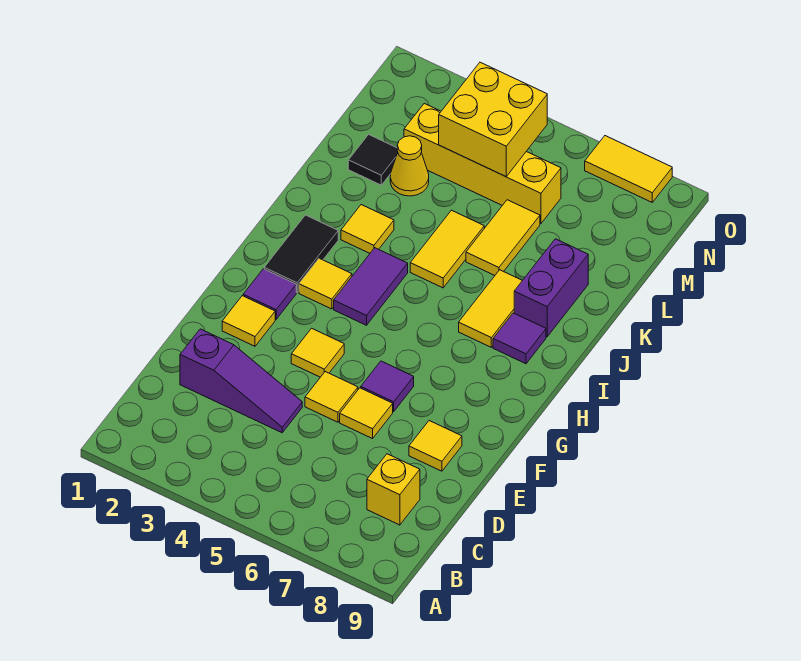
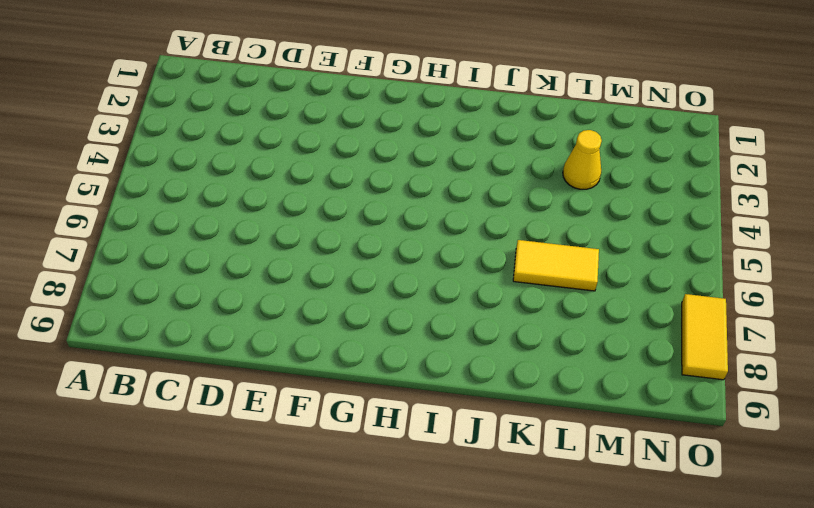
none -> yellow 1x1 brick [367,454,420,525]
none -> purple 1x3 slope [180,329,302,433]
none -> yellow 1x1 tile [305,372,358,422]

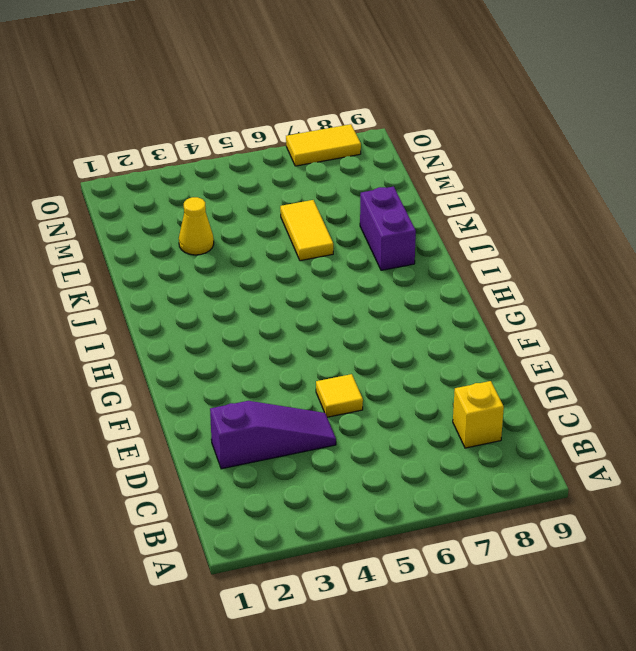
none -> yellow 1x1 tile [340,388,393,439]
none -> yellow 1x1 tile [409,421,462,471]
none -> yellow 1x1 tile [222,296,275,346]

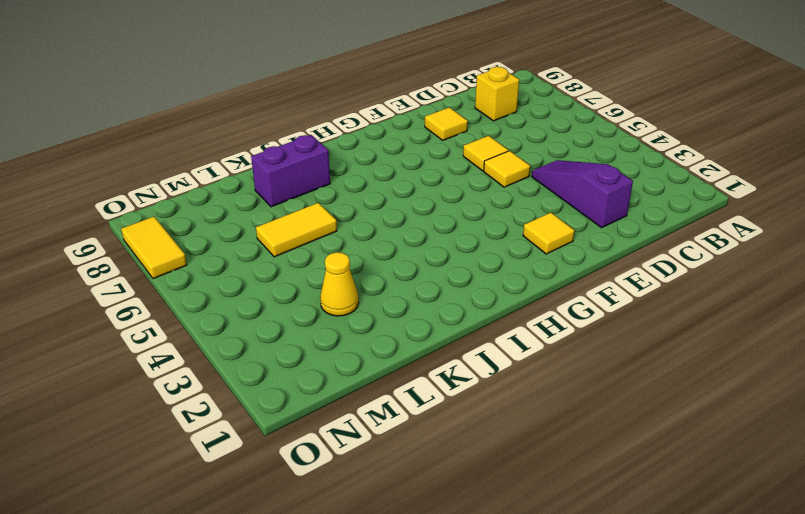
none -> yellow 1x1 tile [291,328,344,377]
none -> purple 1x1 tile [361,361,414,412]
none -> purple 1x1 tile [243,269,296,319]

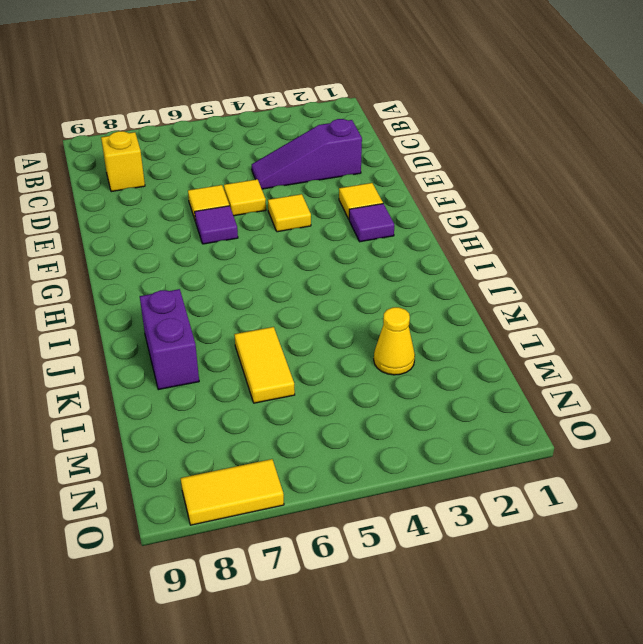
none -> yellow 1x1 tile [409,421,462,471]
none -> black 1x2 tile [264,215,338,293]
none -> yellow 1x1 tile [299,258,352,309]

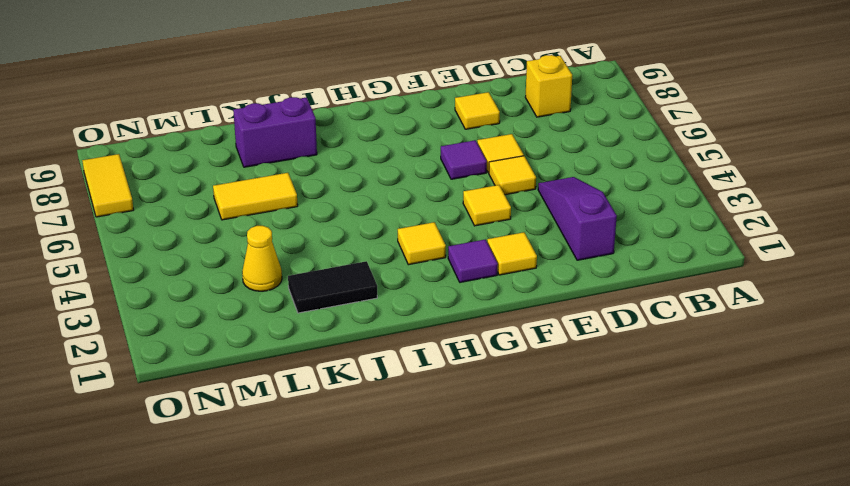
black 1x2 tile [288,261,377,313] -> black 1x2 tile moved to [264,215,338,293]
none -> purple 1x2 tile [334,248,408,325]
none -> yellow 1x2 tile [459,270,522,347]
none -> purple 1x1 tile [493,313,546,364]

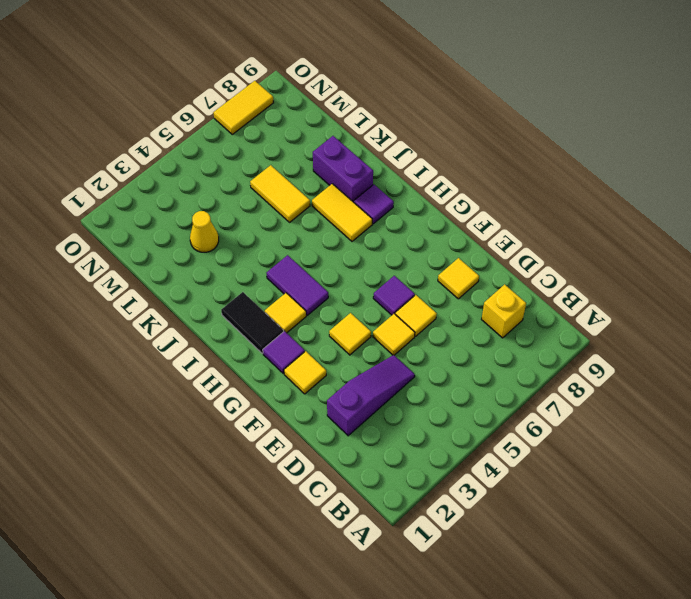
none -> yellow 1x1 tile [341,205,394,253]
none -> yellow 1x2 tile [410,210,484,288]
none -> black 1x1 tile [348,134,398,185]

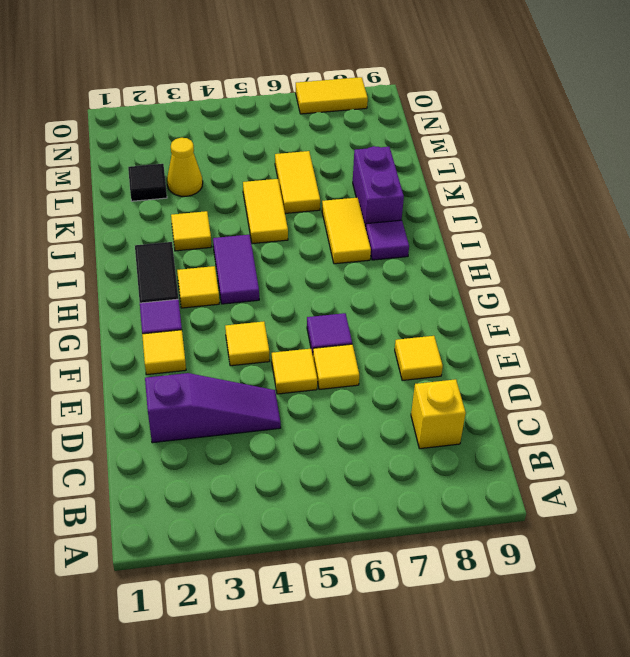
none -> yellow 1x4 brick [404,103,561,224]
none -> yellow 2x2 brick [439,62,547,177]

